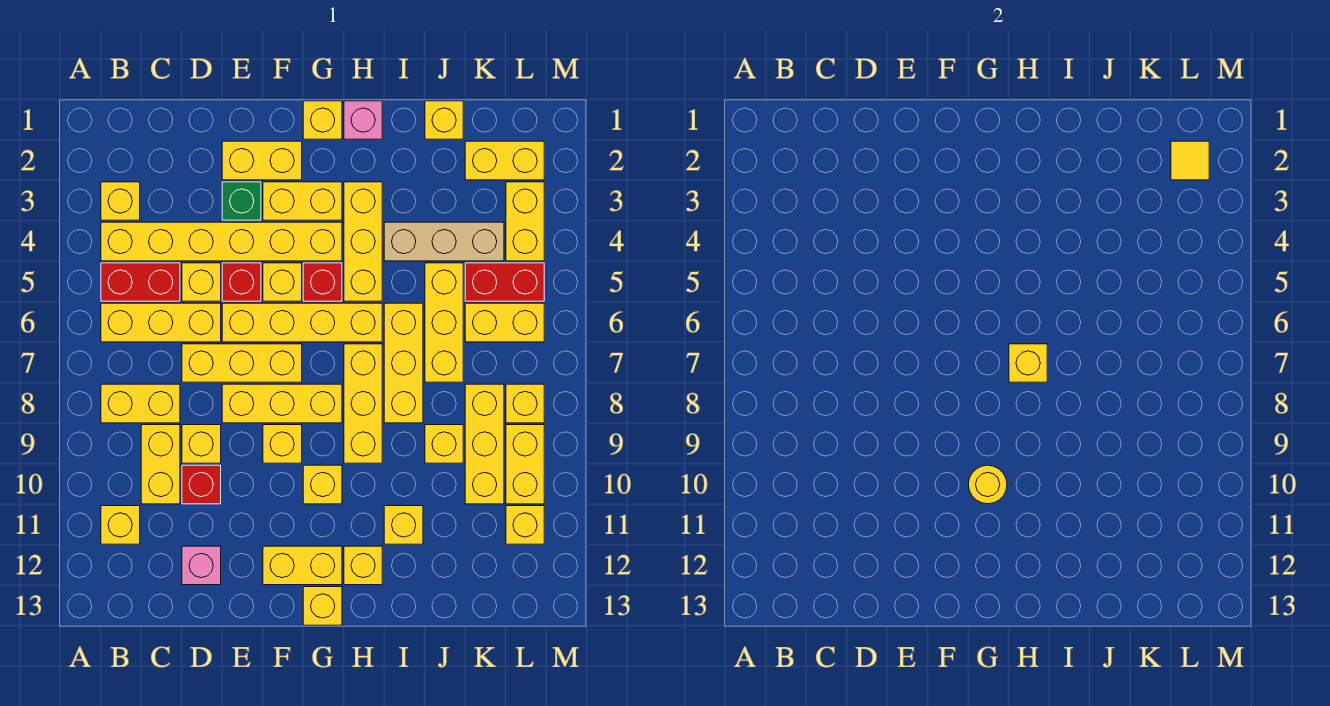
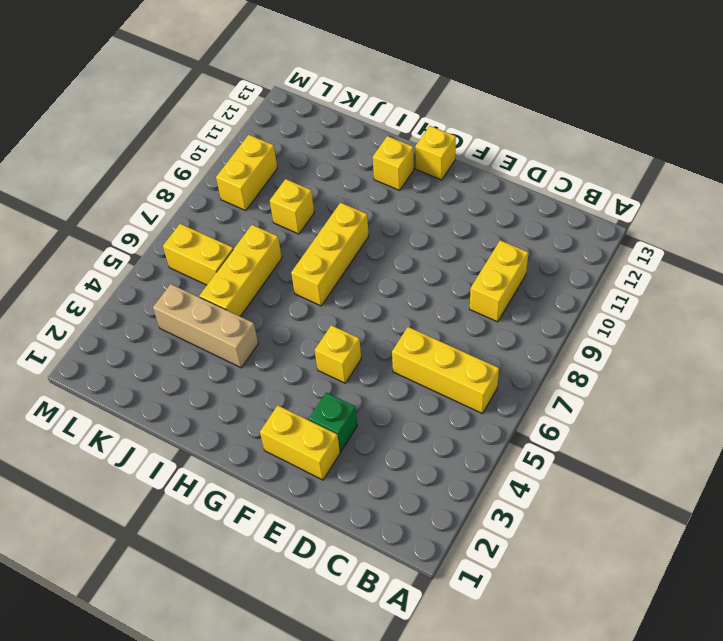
none -> yellow 1x1 brick [101,182,140,220]
none -> yellow 1x6 brick [101,222,342,261]
none -> red 1x2 brick [101,263,180,301]
none -> yellow 1x2 brick [101,384,180,423]

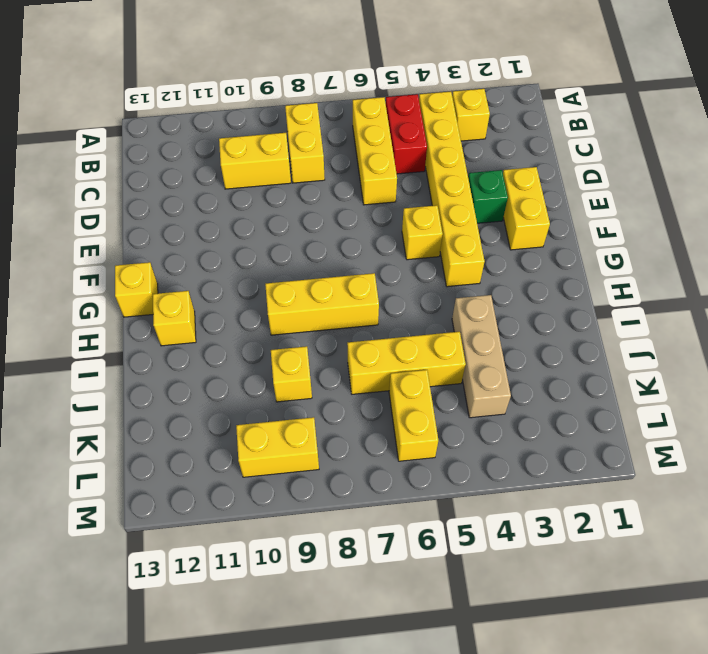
none -> yellow 1x1 brick [101,506,140,544]
none -> yellow 1x1 brick [182,263,221,301]
none -> yellow 1x3 brick [182,344,302,382]
none -> yellow 1x1 brick [182,425,221,463]

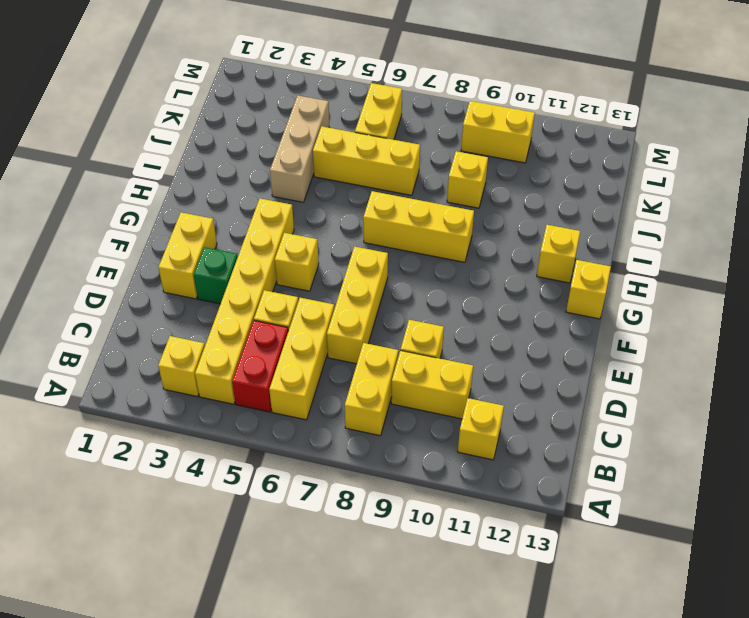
none -> red 1x1 brick [182,465,221,504]
none -> pink 1x1 brick [182,546,221,585]
none -> red 1x1 brick [222,263,261,301]
none -> yellow 1x4 brick [222,303,382,342]

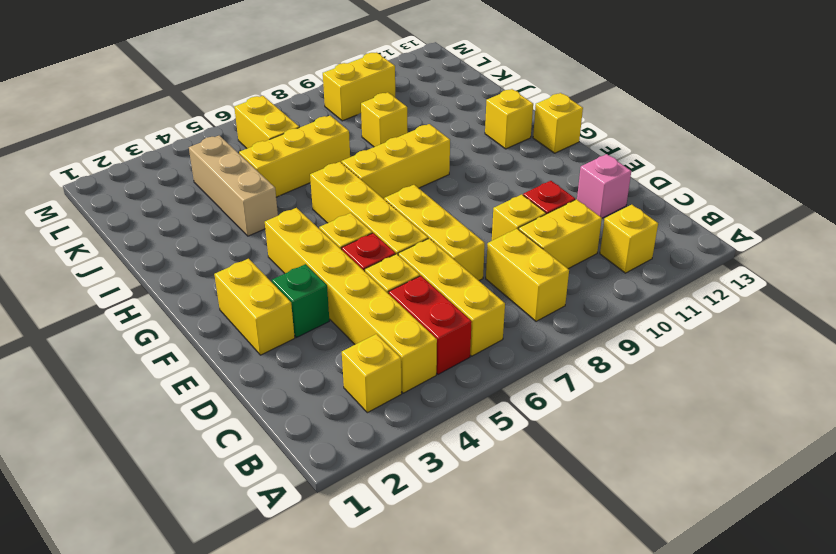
none -> yellow 1x3 brick [222,384,342,423]
none -> yellow 1x2 brick [263,182,342,220]
none -> yellow 1x1 brick [263,425,302,463]
none -> yellow 1x2 brick [263,546,342,585]

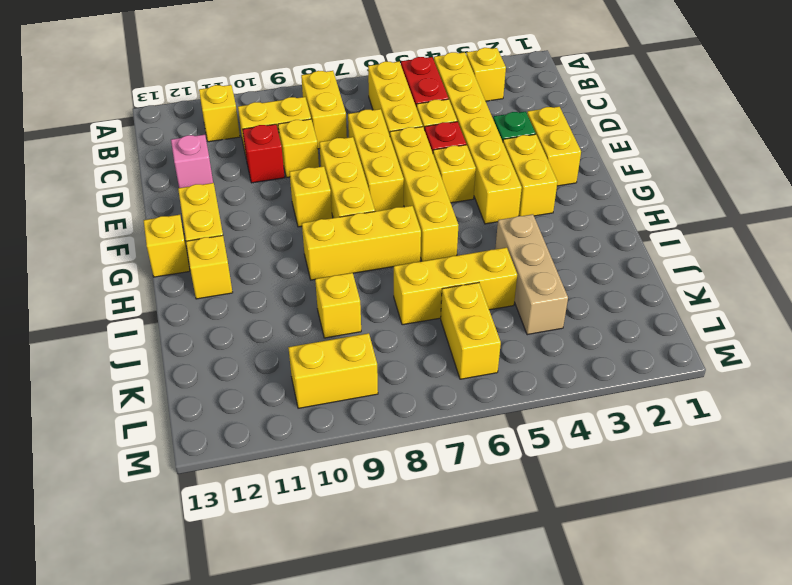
none -> yellow 1x1 brick [303,101,342,139]
none -> red 1x1 brick [303,263,342,301]
none -> yellow 1x1 brick [303,465,342,504]
none -> pink 1x1 brick [344,101,382,139]

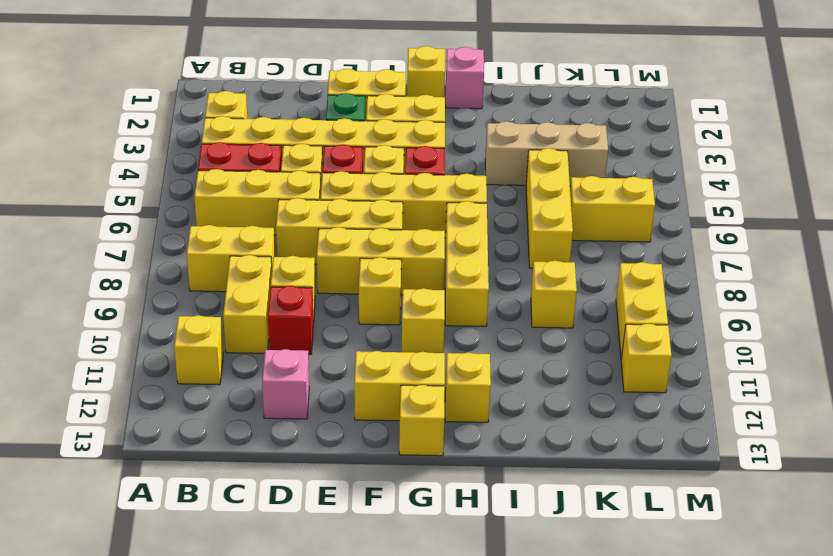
none -> yellow 1x3 brick [344,182,382,301]
none -> yellow 1x3 brick [384,303,423,423]
none -> yellow 1x1 brick [384,506,423,544]
none -> yellow 1x1 brick [425,101,463,139]

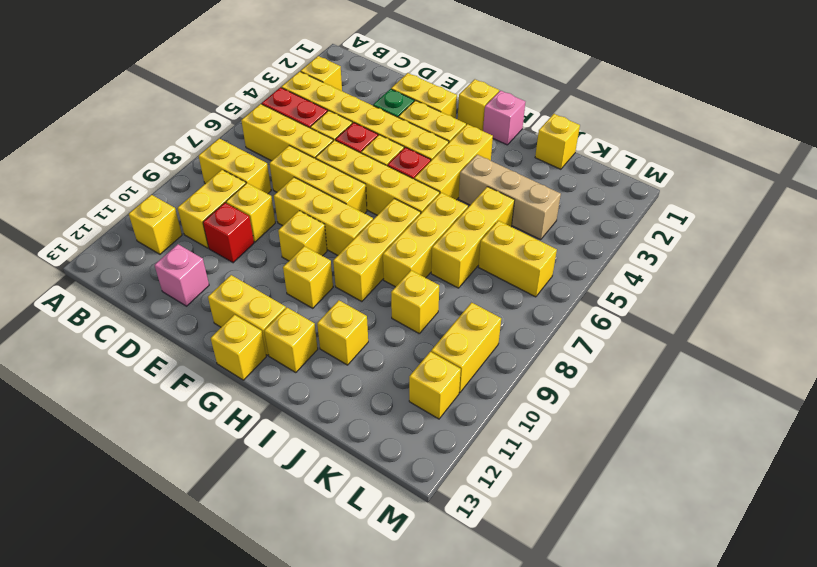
none -> yellow 1x2 brick [465,141,544,180]
none -> red 1x2 brick [465,263,544,301]
none -> yellow 1x3 brick [465,384,504,504]
none -> yellow 1x2 brick [506,182,544,261]

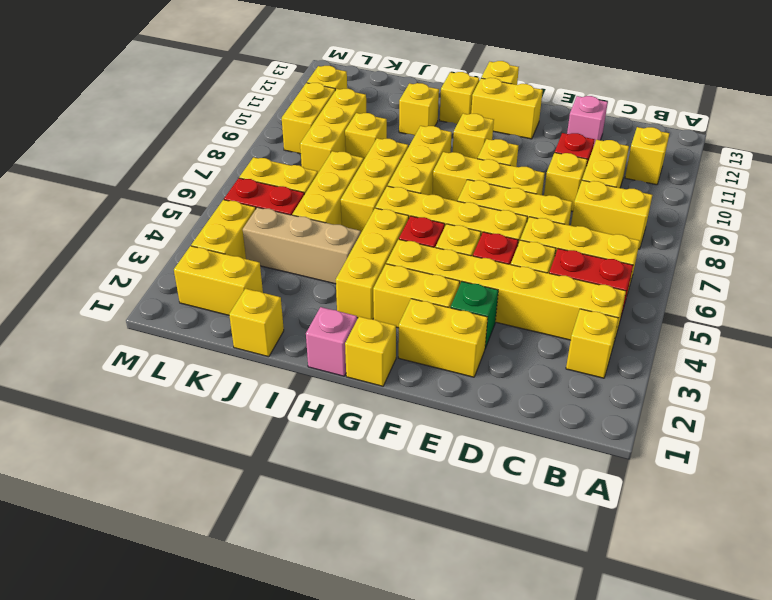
none -> yellow 1x1 brick [506,384,544,423]
none -> yellow 1x1 round brick [968,465,1007,504]
none -> yellow 1x1 brick [1009,344,1047,382]
none -> yellow 1x1 tile [1171,141,1209,180]

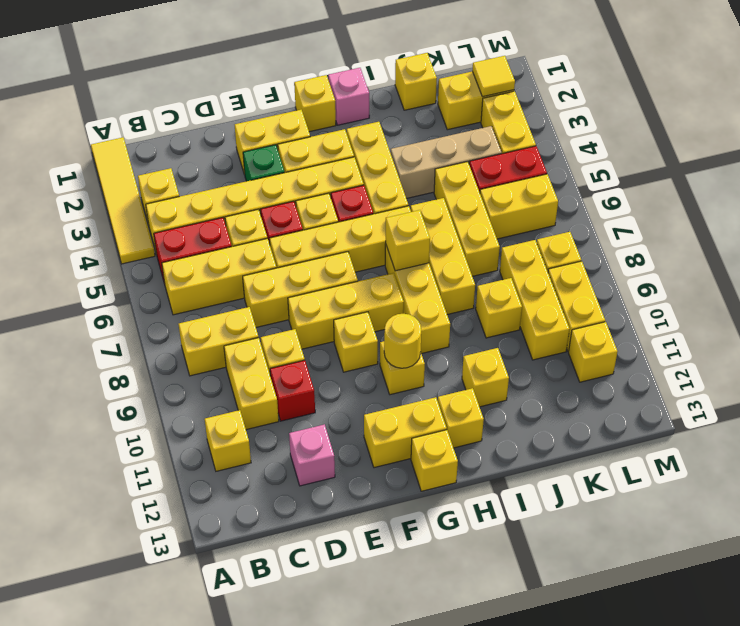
yellow 1x4 tile [91,137,155,264] -> none

